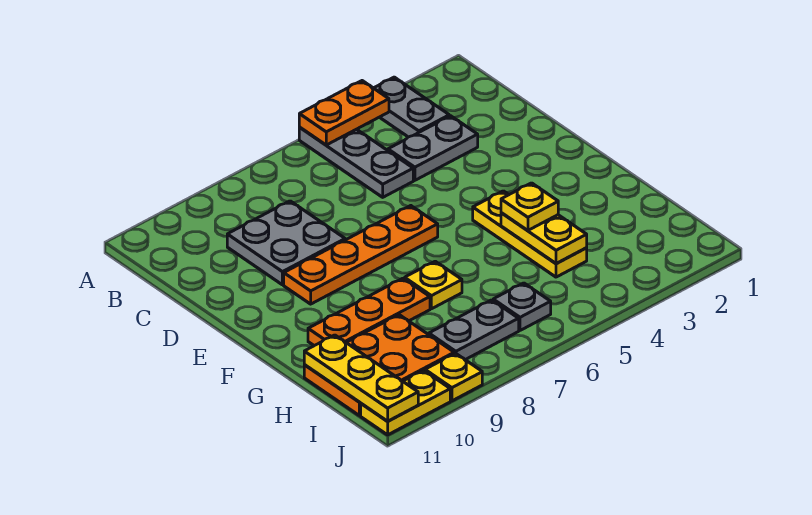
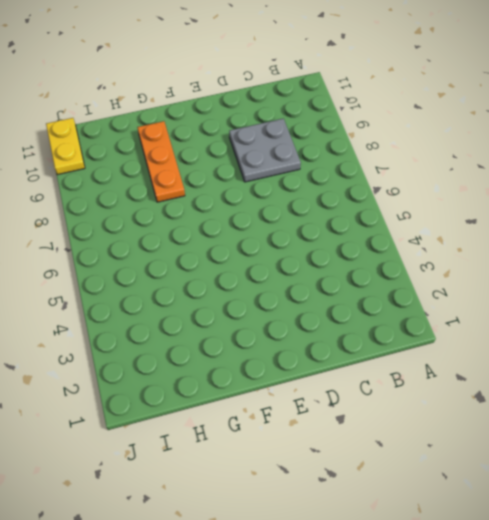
none -> grey 1x2 plate [374,77,449,137]
none -> grey 1x3 plate [299,128,413,197]
none -> grey 1x2 plate [388,116,478,180]

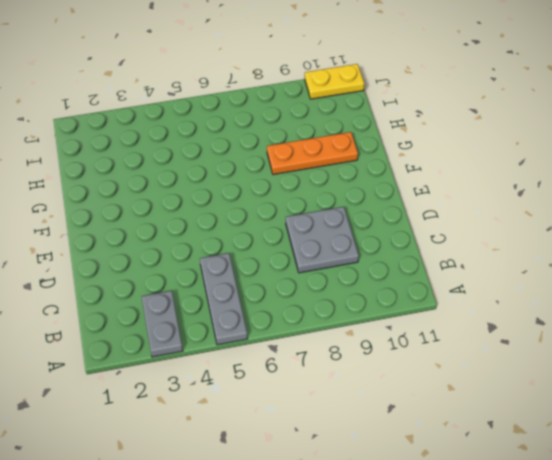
none -> grey 1x2 plate [388,116,478,180]
none -> orange 1x4 plate [284,206,438,304]
none -> yellow 1x3 plate [473,191,587,277]

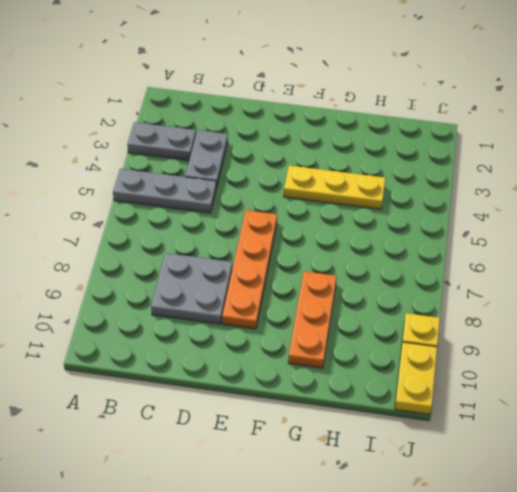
none -> yellow 1x1 plate [405,261,462,309]
none -> orange 2x3 plate [304,315,454,416]
none -> grey 1x1 plate [493,283,551,330]

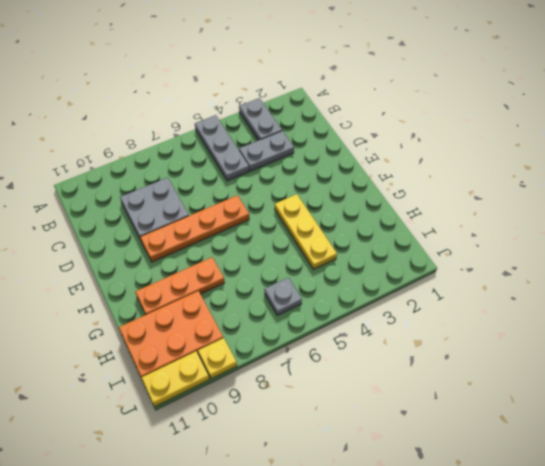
none -> yellow 1x1 plate [405,261,462,309]
none -> grey 1x2 plate [429,300,519,360]
none -> orange 1x2 plate [299,81,389,145]

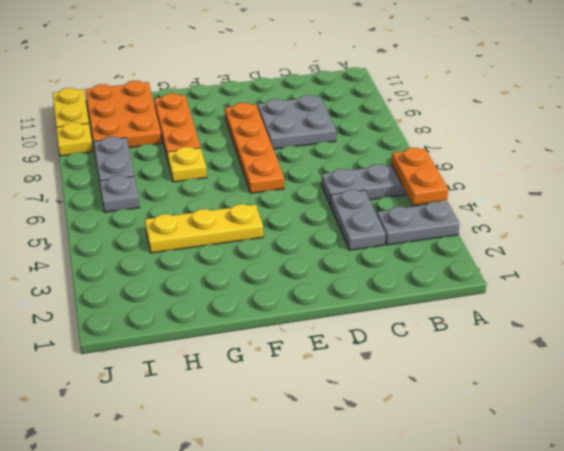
none -> yellow 1x2 plate [501,213,587,263]
none -> yellow 1x3 plate [304,335,418,421]
none -> yellow 1x1 plate [501,183,558,230]

